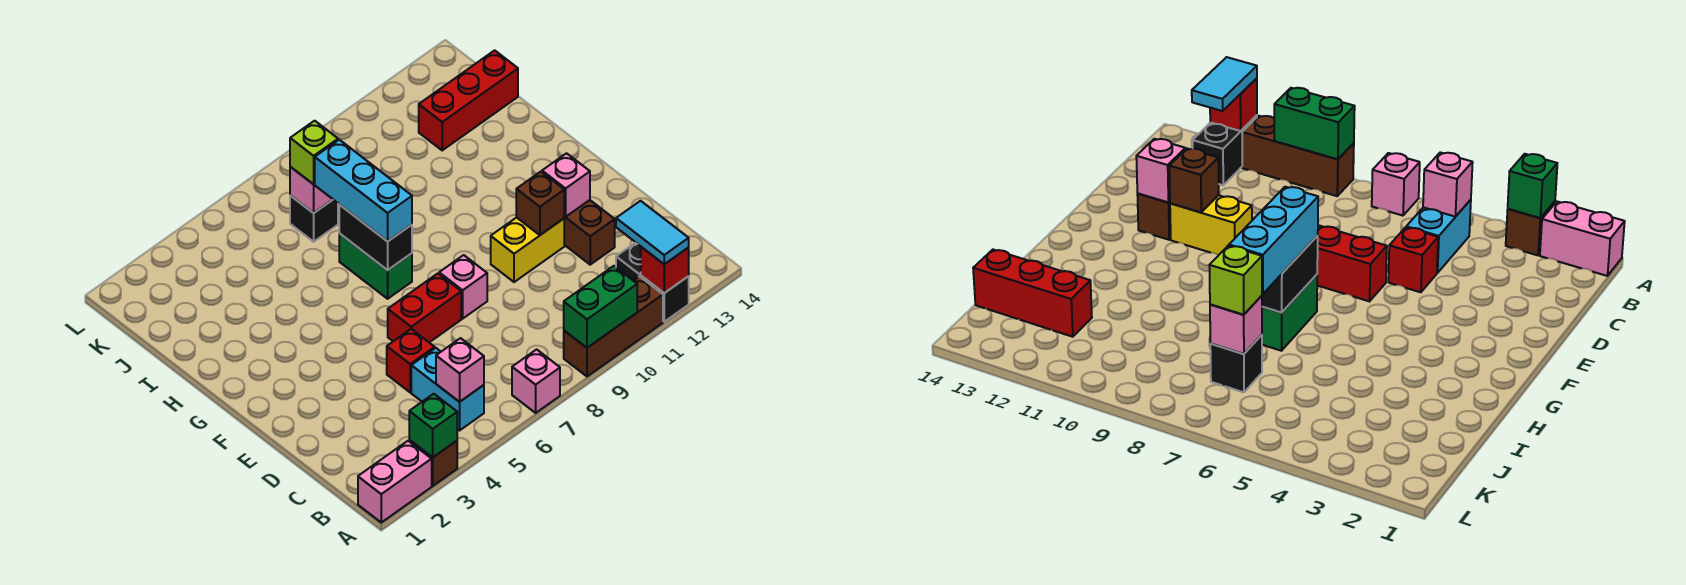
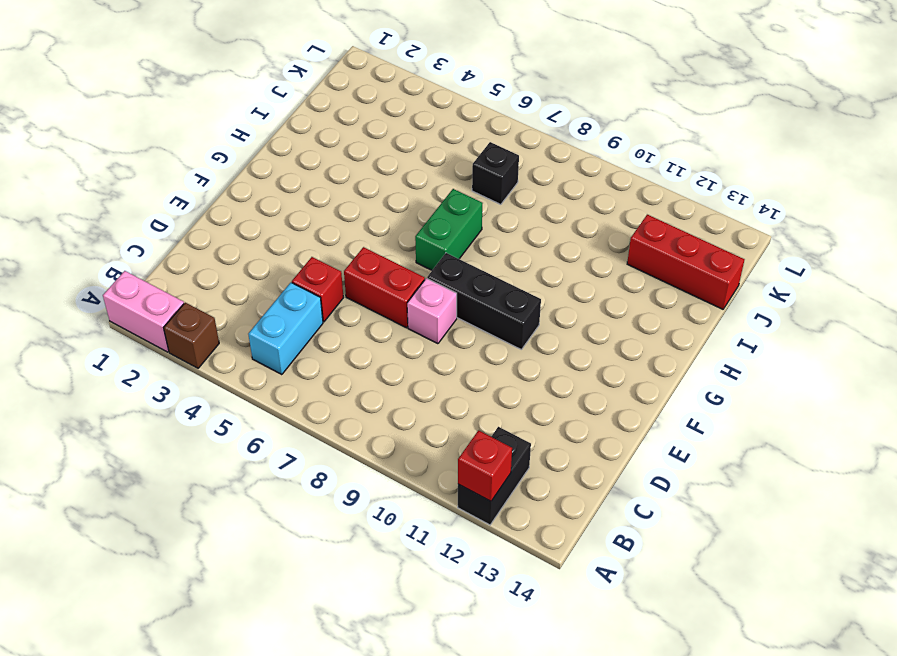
black 1x3 brick [427,253,541,350] -> none
none -> pink 1x1 brick [512,349,560,413]
none -> brown 1x3 brick [564,277,663,376]
none -> brown 1x2 brick [564,200,615,265]

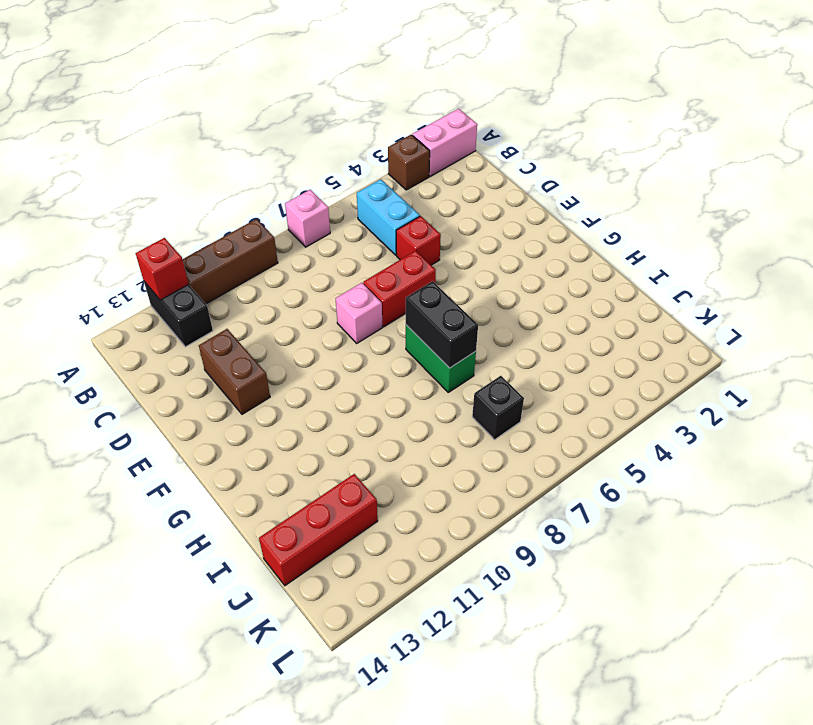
none -> yellow 1x2 brick [491,217,564,282]
none -> green 1x1 brick [409,394,457,457]
none -> green 1x2 brick [564,266,637,348]

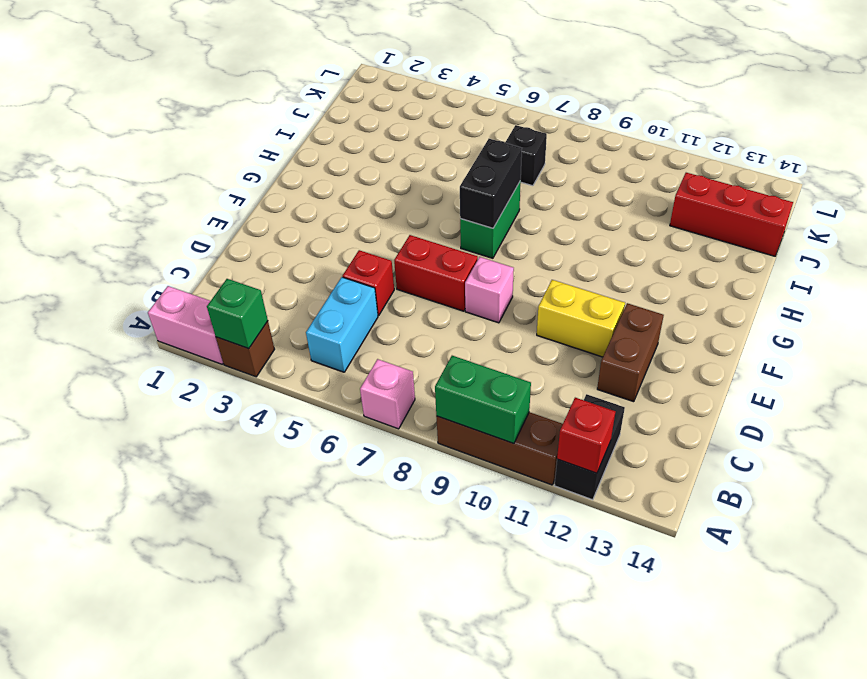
none -> pink 1x1 brick [436,338,484,402]
none -> brown 1x1 brick [516,172,564,235]
none -> pink 1x1 brick [542,153,590,217]

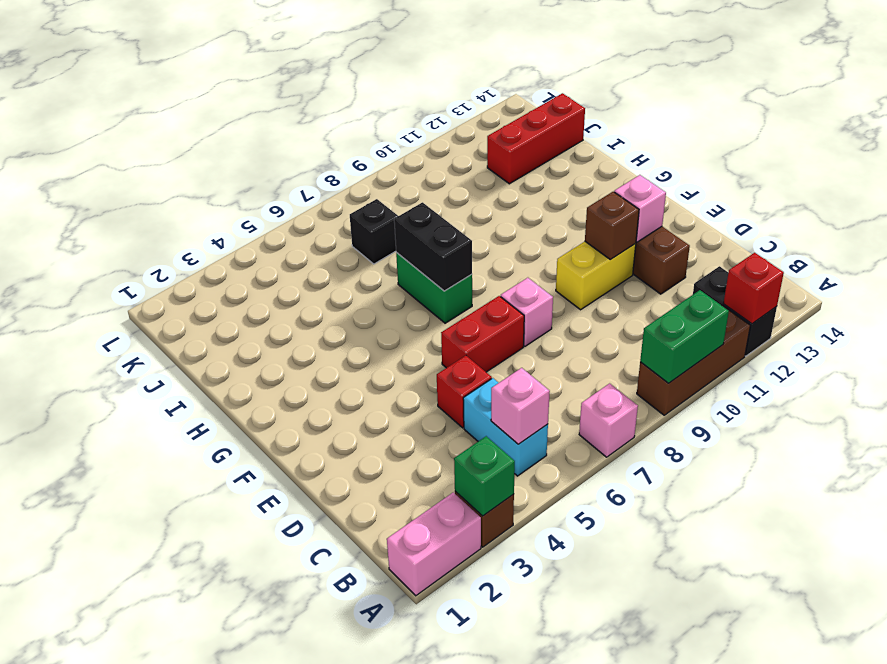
none -> pink 1x1 brick [290,167,333,213]
none -> cyan 1x2 tile [616,201,689,264]
none -> cyan 1x3 brick [315,140,412,241]

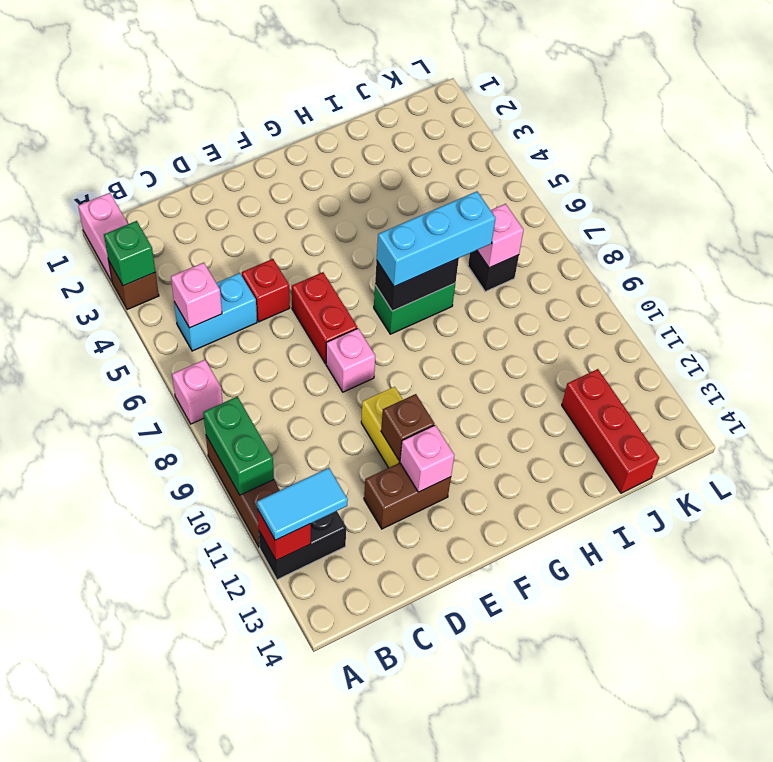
none -> lime 1x1 brick [290,121,338,184]

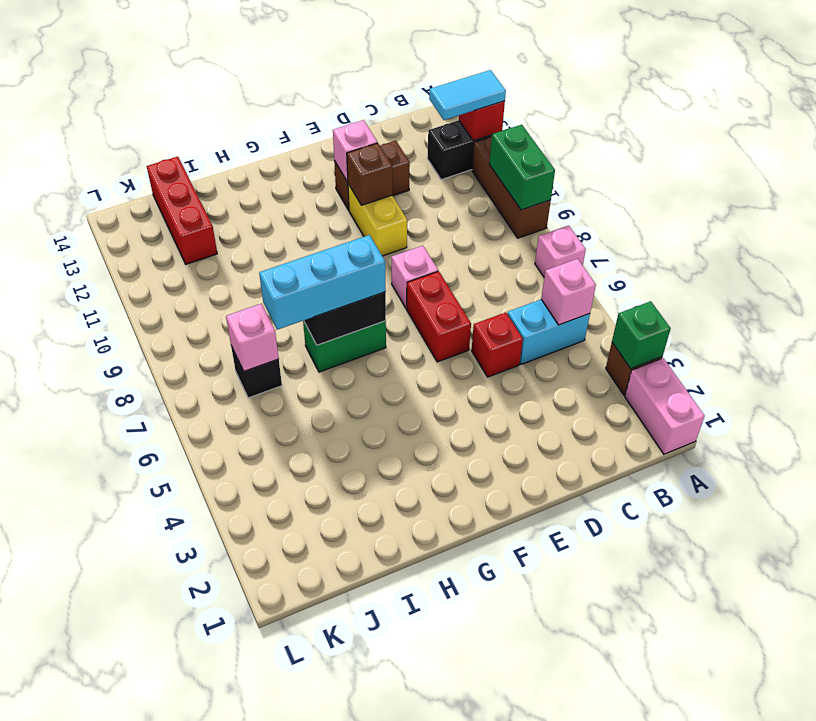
none -> lime 1x1 brick [290,121,338,184]

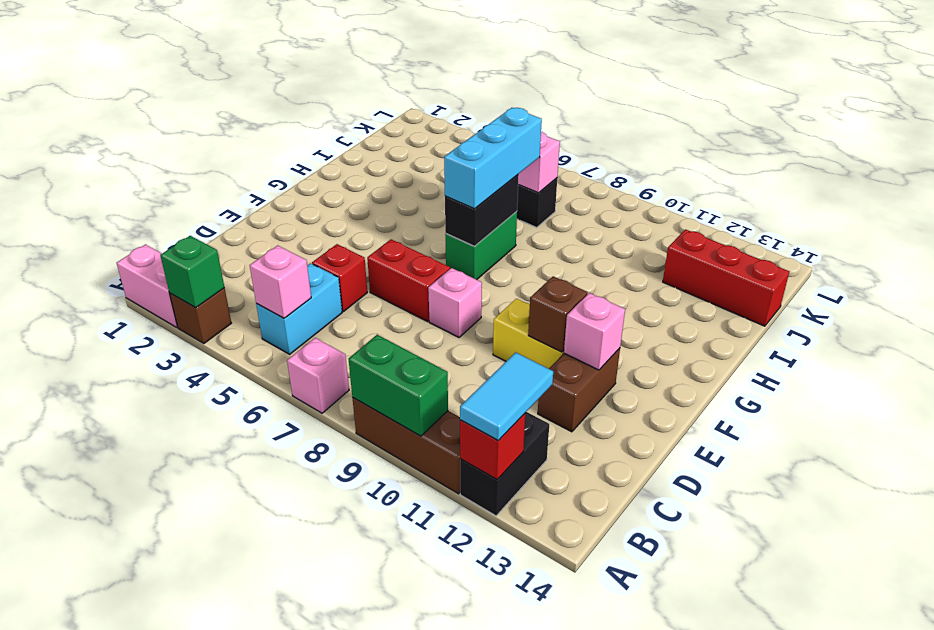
none -> lime 1x1 brick [290,121,338,184]

